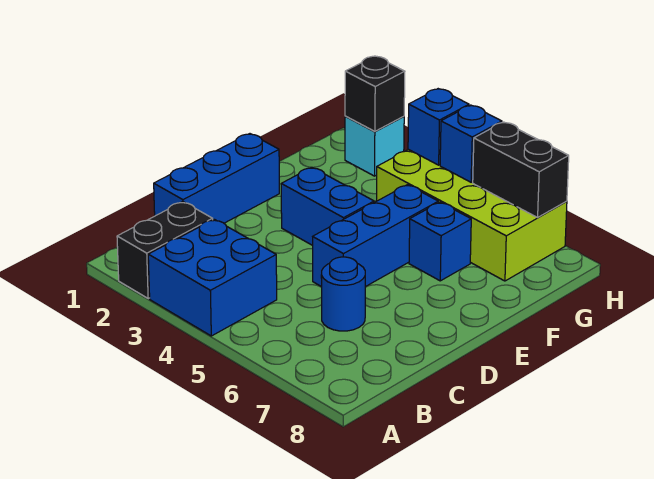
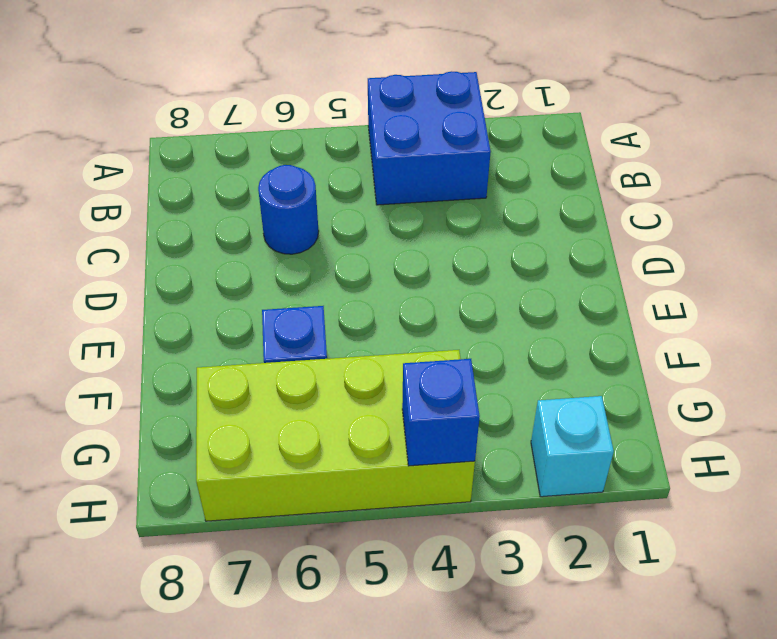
none -> black 1x2 brick [117,202,213,298]
none -> blue 1x3 brick [154,134,279,223]
none -> blue 1x3 brick [313,185,438,287]

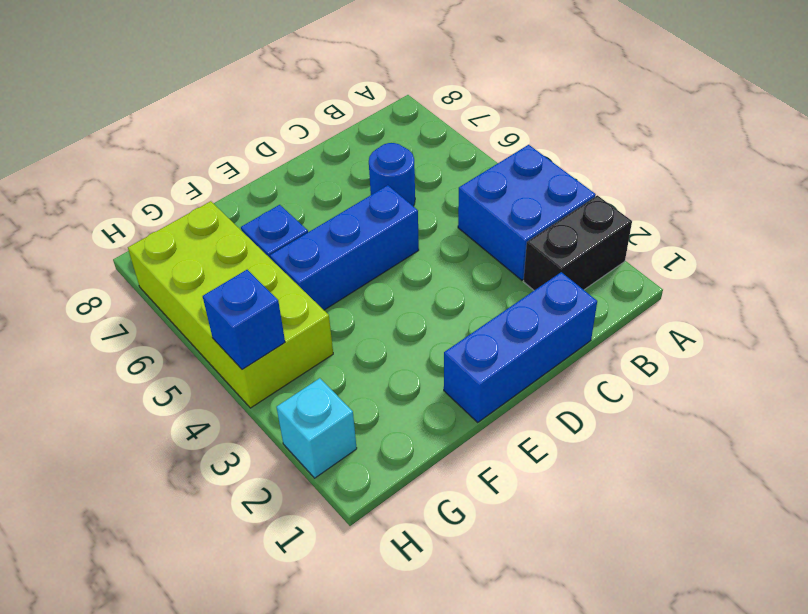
none -> blue 1x2 brick [281,167,374,245]
none -> black 1x1 brick [345,56,405,131]
none -> blue 1x1 brick [440,105,502,182]

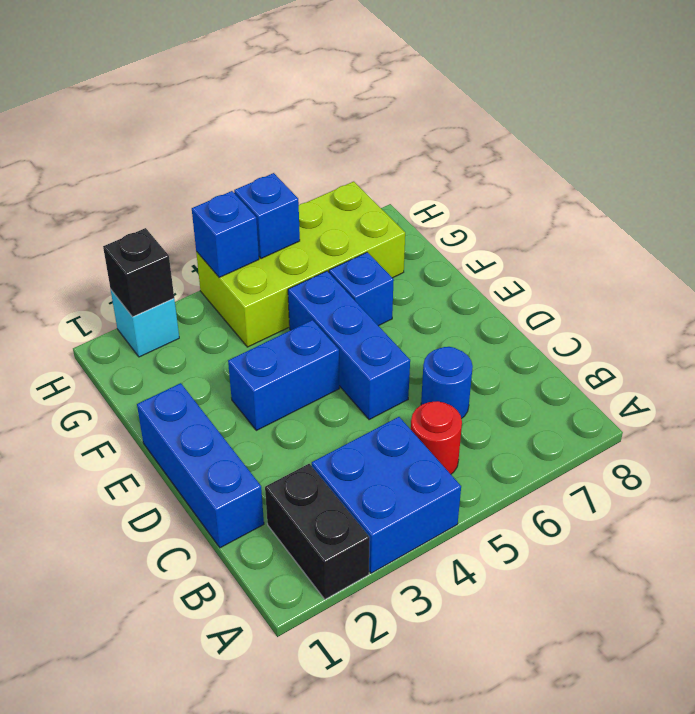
red 1x1 round brick [411,401,462,474] -> none
none -> black 1x2 brick [473,122,569,217]

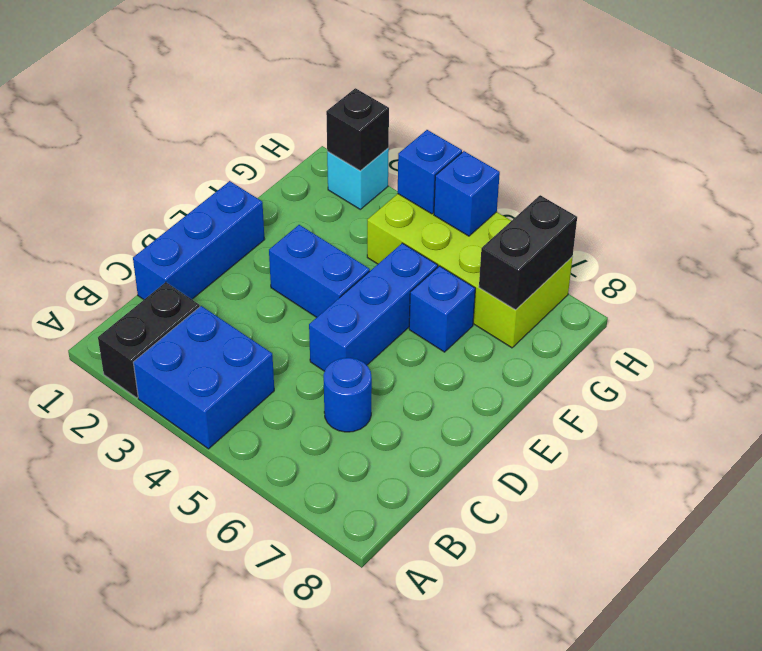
black 1x2 brick [479,195,577,310] -> black 1x2 brick turned to [473,122,569,217]

